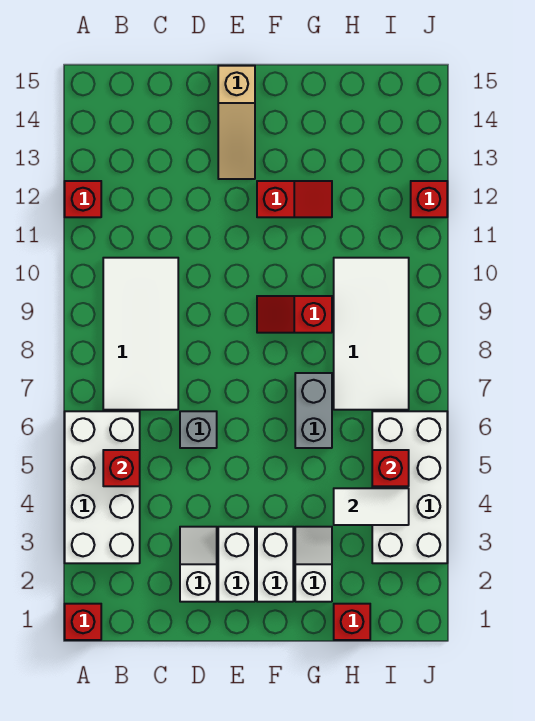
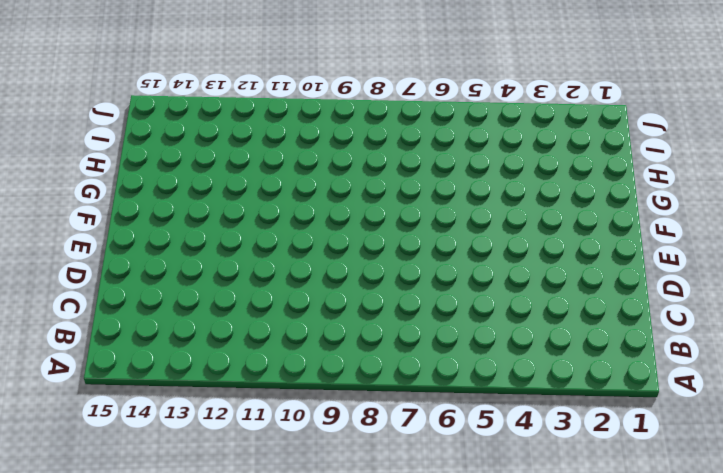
none -> red 1x1 brick [65,604,101,640]
none -> white 2x4 brick [65,411,140,563]
none -> red 1x1 brick [65,181,101,217]

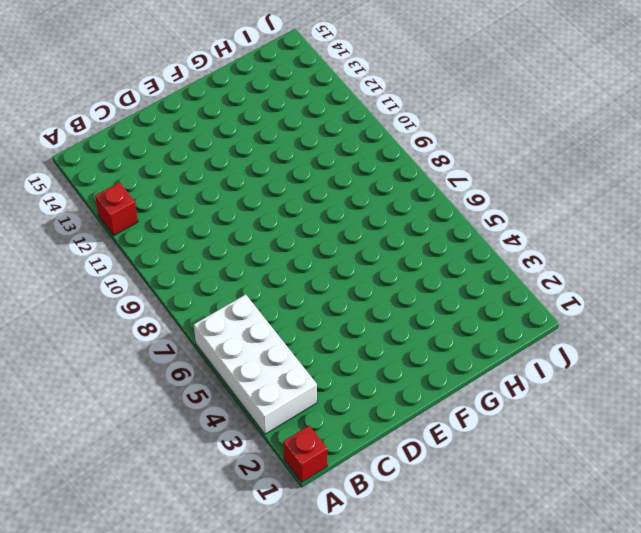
none -> white 2x4 tile [103,258,178,410]
none -> white 1x2 slope [180,527,217,602]
none -> grey 1x1 brick [180,411,217,448]

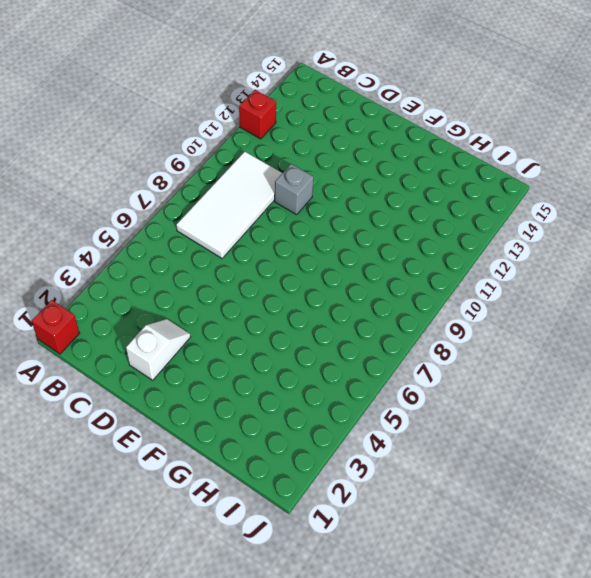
grey 1x1 brick [275,164,314,215] -> grey 1x1 brick moved to [180,411,217,448]
none -> white 2x4 brick [65,411,140,563]
none -> white 1x2 brick [218,527,255,602]
none -> tan 1x3 slope [218,66,255,179]

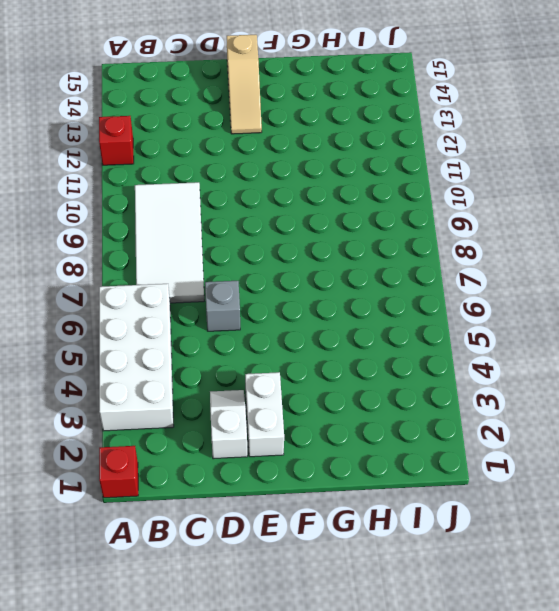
none -> white 1x2 brick [257,527,293,602]
none -> red 1x2 slope [257,296,332,333]
none -> red 1x2 slope [257,181,332,217]

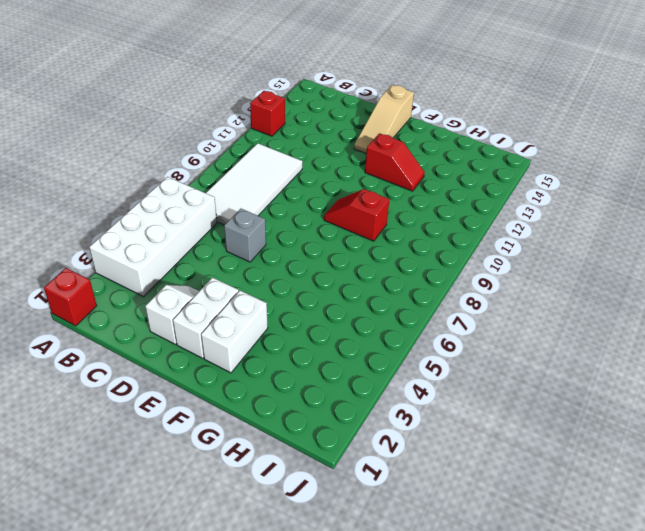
none -> white 1x2 slope [295,527,332,602]
none -> grey 1x2 brick [295,373,332,448]
none -> red 1x1 brick [334,604,370,640]

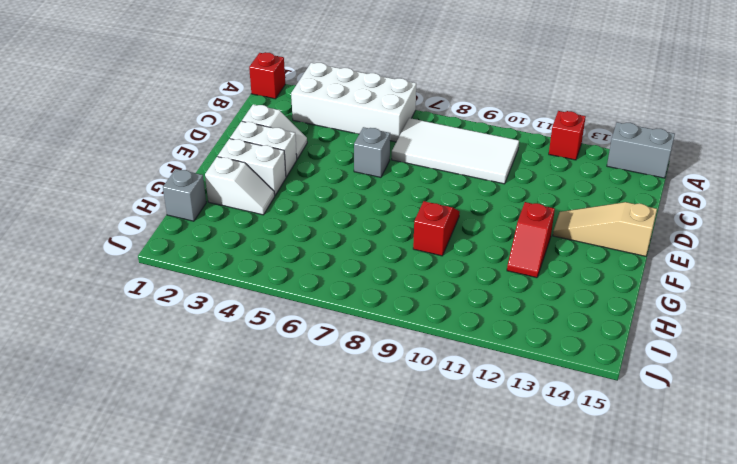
grey 1x2 brick [607,122,675,178] -> grey 1x2 brick moved to [295,373,332,448]
grey 1x1 brick [163,169,206,221] -> red 1x1 brick [334,604,370,640]
none -> white 2x4 tile [334,258,409,410]
none -> white 2x4 brick [372,411,447,563]
none -> red 1x1 brick [411,181,447,217]

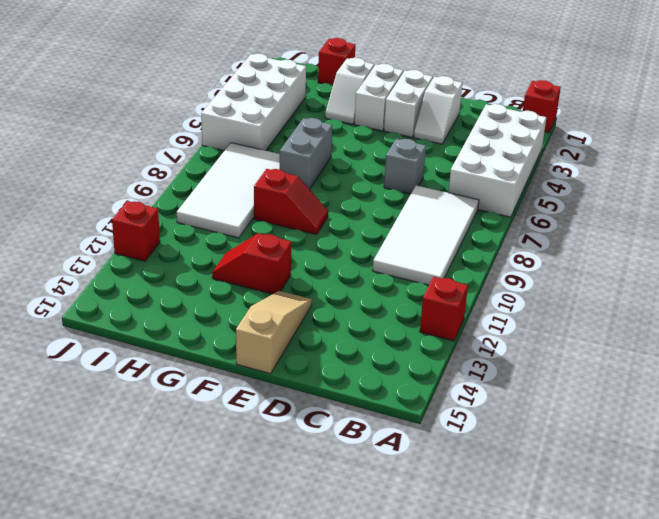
none -> red 1x1 brick [103,450,140,486]
none -> white 1x2 tile [334,488,409,525]
none -> red 1x1 brick [372,450,409,486]

